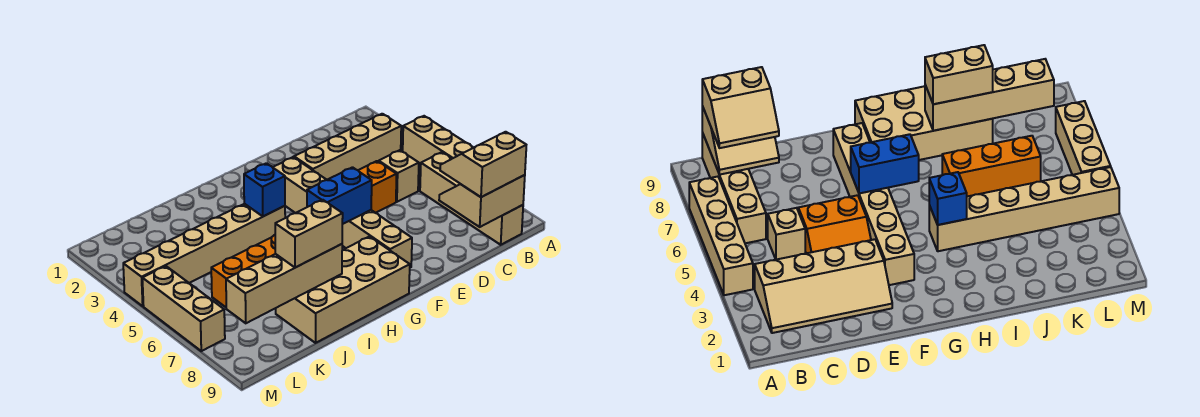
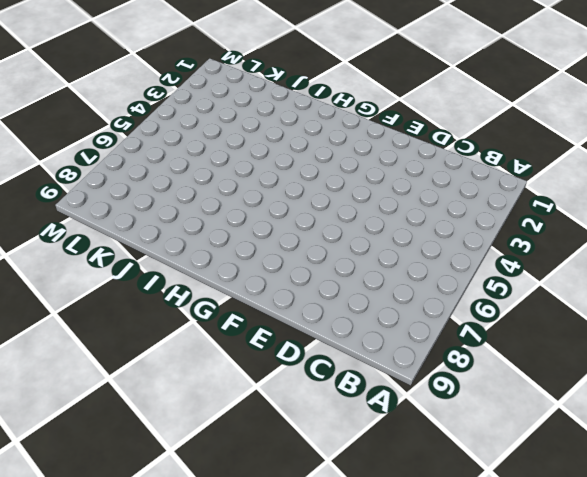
none -> tan 1x4 brick [403,116,474,166]
none -> tan 2x4 slope [294,114,401,180]
none -> tan 1x4 brick [420,152,523,245]

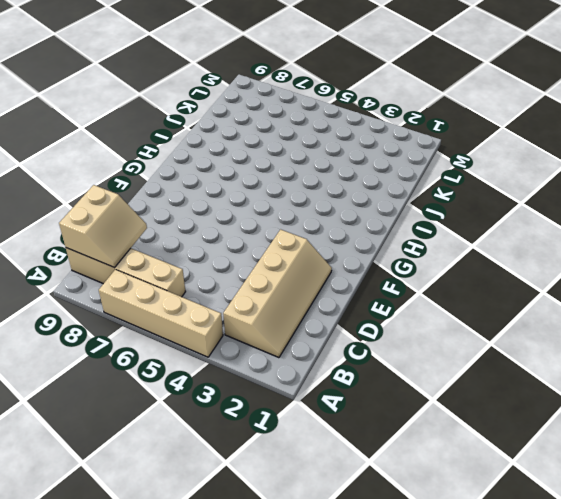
none -> tan 1x1 brick [379,150,419,202]
none -> orange 2x2 slope [358,161,397,213]
none -> tan 1x6 brick [273,157,412,268]

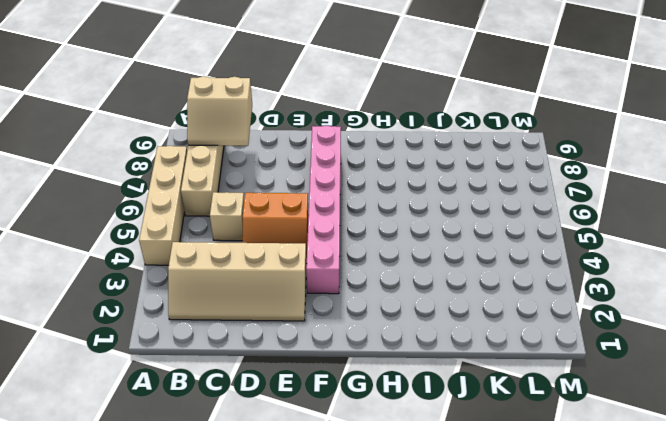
pink 1x6 brick [306,125,341,294] -> tan 1x6 brick [273,157,412,268]
none -> tan 2x4 brick [276,236,410,343]
none -> tan 1x6 brick [123,204,285,306]
none -> orange 1x3 brick [211,235,275,307]

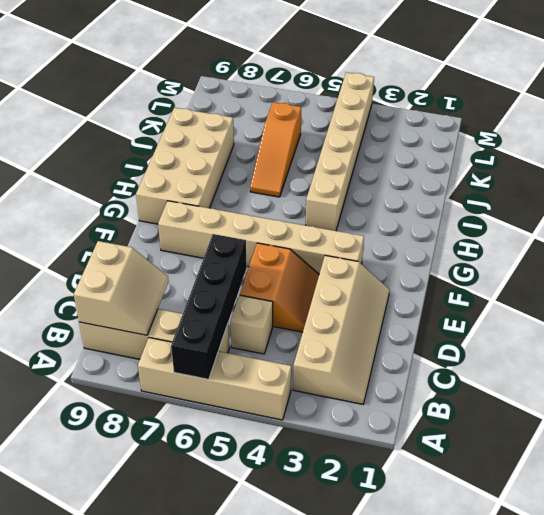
black 1x4 brick [171,234,247,379] -> none
orange 1x3 slope [250,102,301,197] -> orange 1x3 brick [211,235,275,307]
none -> tan 1x3 brick [142,266,225,351]
none -> blue 1x2 brick [307,167,372,224]
none -> blue 1x1 brick [244,163,285,216]

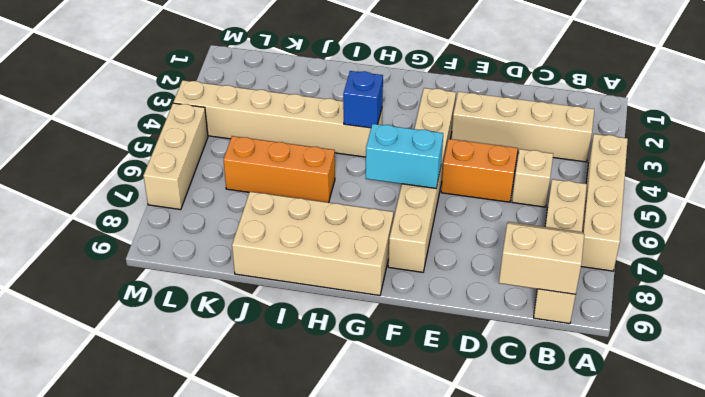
cyan 1x2 brick [366,124,443,188] -> blue 1x2 brick [307,167,372,224]
none -> tan 1x4 brick [226,244,342,323]
none -> tan 2x2 slope [440,132,526,197]
none -> tan 1x2 brick [275,200,343,268]

